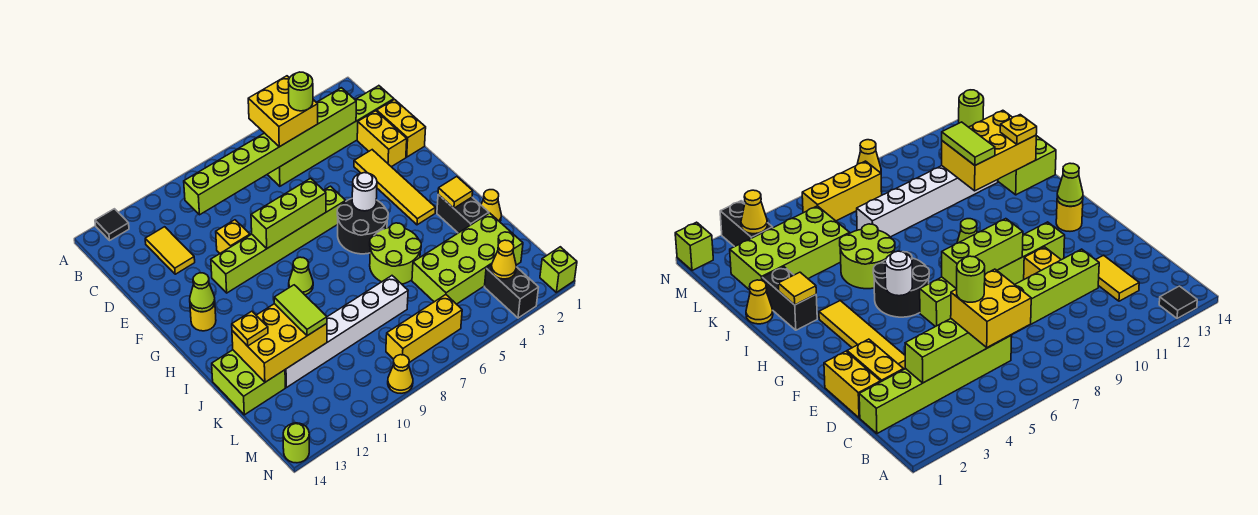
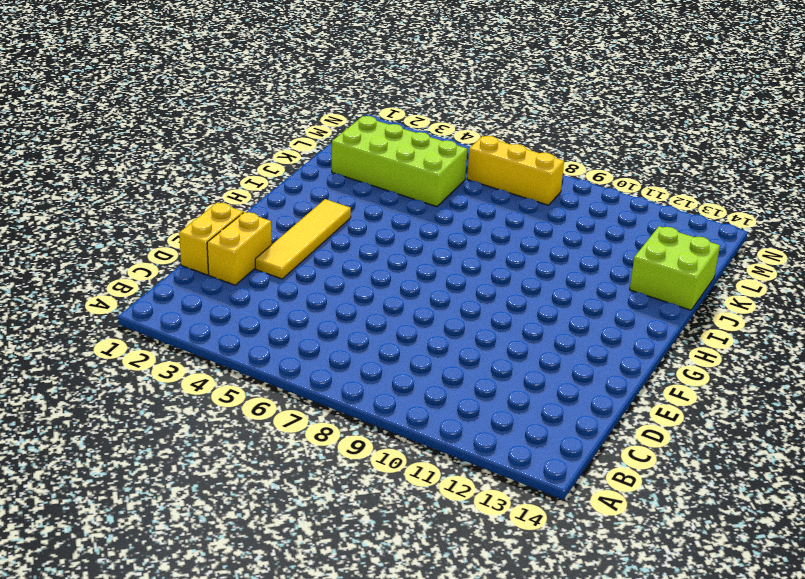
none -> black 1x1 tile [95,209,129,240]
none -> lime 1x6 brick [267,86,394,186]
none -> yellow 1x2 tile [145,227,195,274]
none -> yellow 1x1 brick [216,220,250,253]

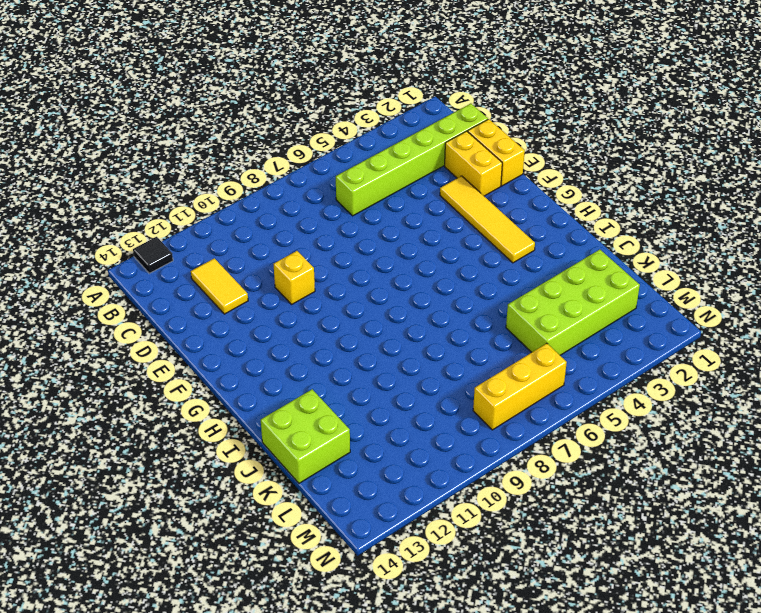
none -> lime 1x6 brick [211,186,346,293]
none -> black 2x2 round brick [337,199,388,254]
none -> yellow 1x1 round brick [190,304,216,331]
none -> lime 1x1 cone [289,257,313,295]

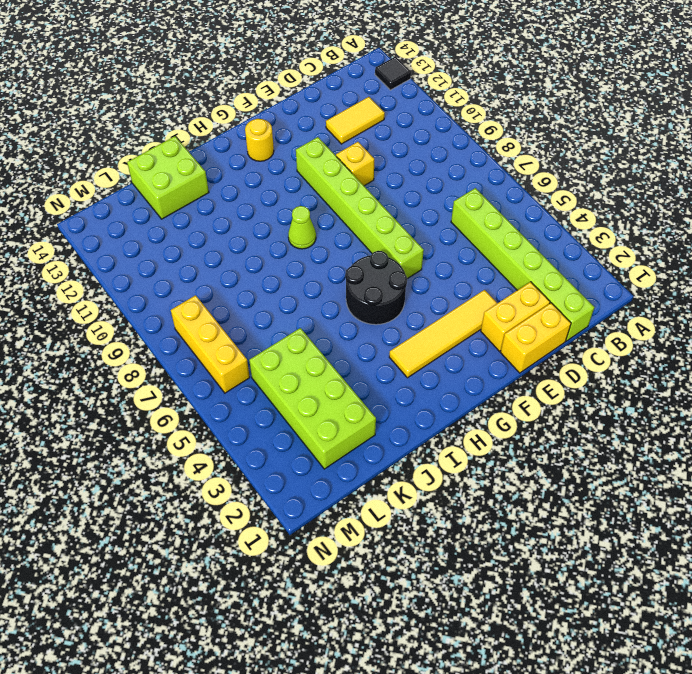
none -> black 1x2 brick [437,195,489,233]
none -> lime 2x2 round brick [370,223,421,284]
none -> yellow 1x1 cone [481,190,501,222]
none -> white 1x6 brick [285,276,408,388]

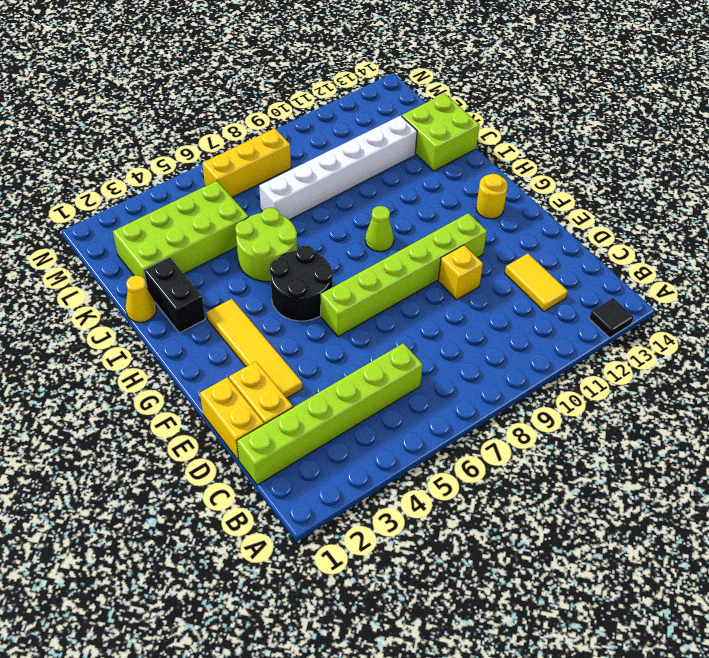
none -> black 1x2 brick [485,265,539,318]
none -> lime 1x1 brick [540,247,577,292]
none -> yellow 1x1 cone [388,355,413,393]
none -> lime 1x1 round brick [283,423,309,463]

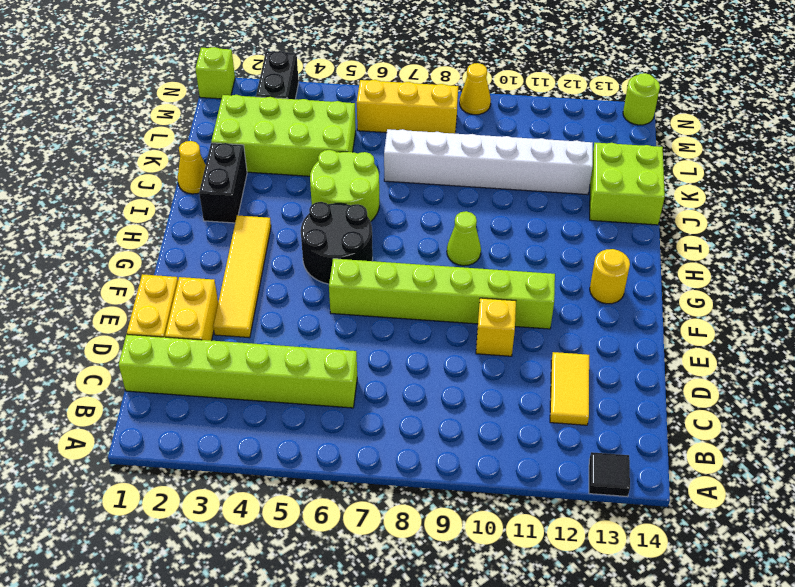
none -> lime 1x8 brick [184,88,356,215]
none -> lime 1x3 brick [251,178,326,248]
none -> white 1x1 round brick [352,173,377,211]
none -> lime 1x1 cone [190,273,215,312]

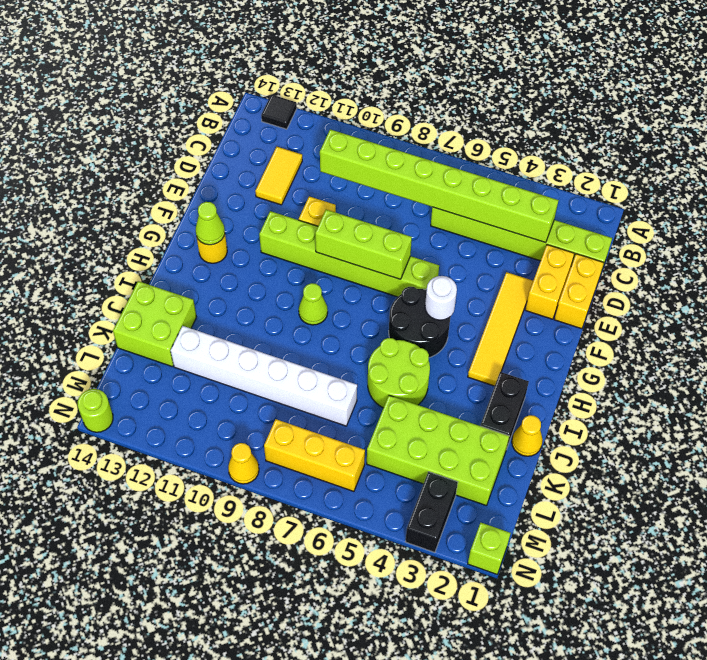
none -> yellow 1x1 tile [438,177,473,208]
none -> yellow 2x3 brick [232,304,327,382]
none -> yellow 1x1 cone [491,240,516,279]
none -> yellow 2x2 brick [248,76,318,147]

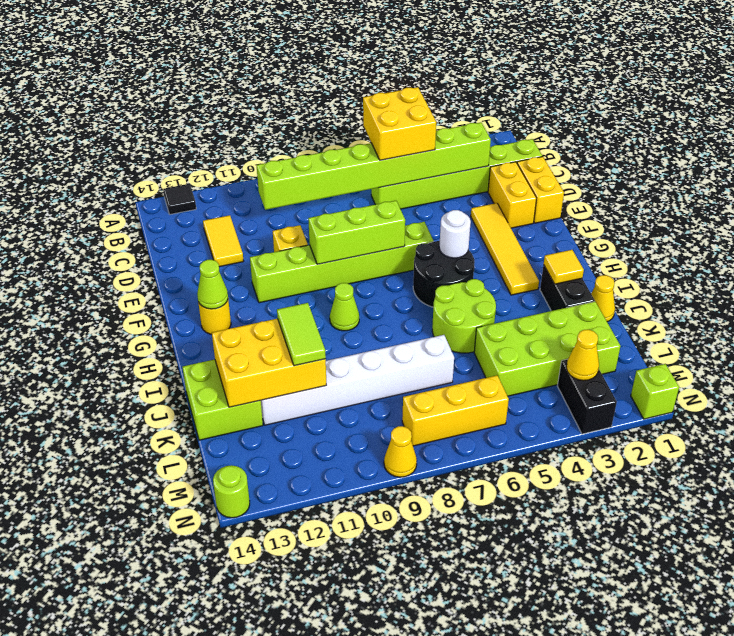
none -> yellow 1x1 plate [232,311,268,346]
none -> lime 1x1 round brick [289,72,313,111]

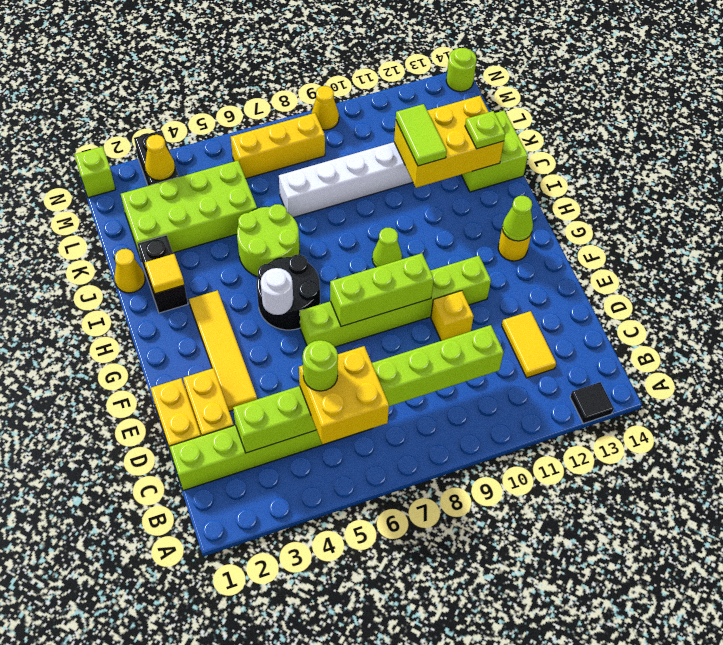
lime 1x1 plate [465,111,505,149] -> yellow 1x1 plate [232,311,268,346]

